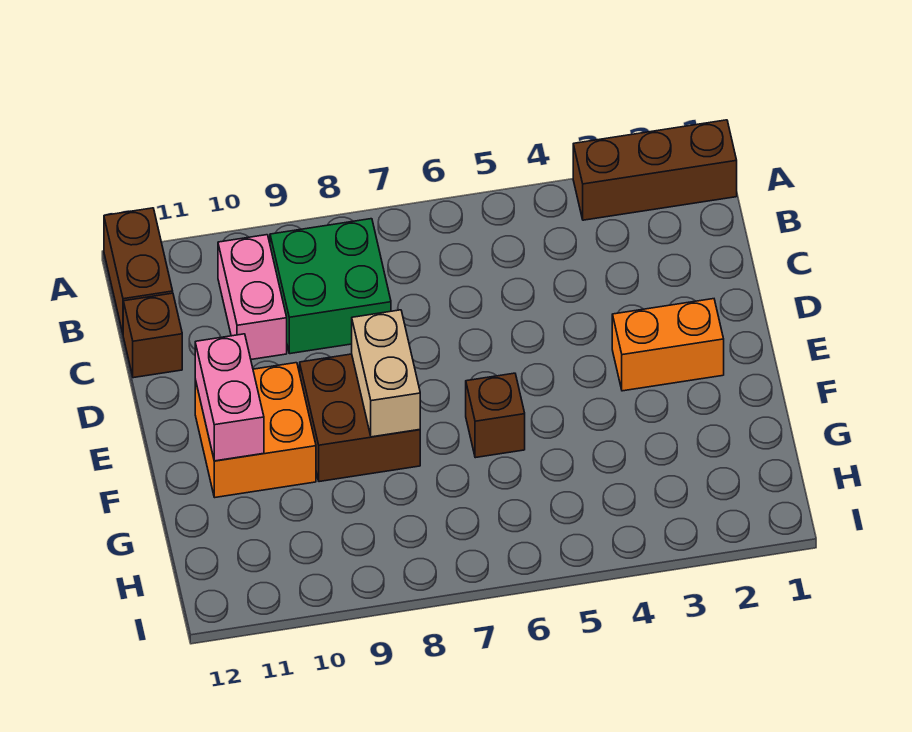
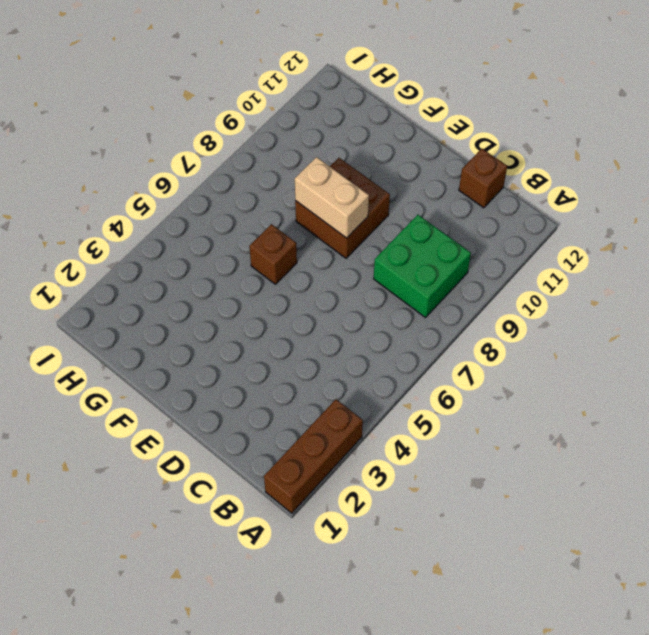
none -> brown 1x2 brick [104,208,173,333]
none -> pink 1x2 brick [218,235,287,359]

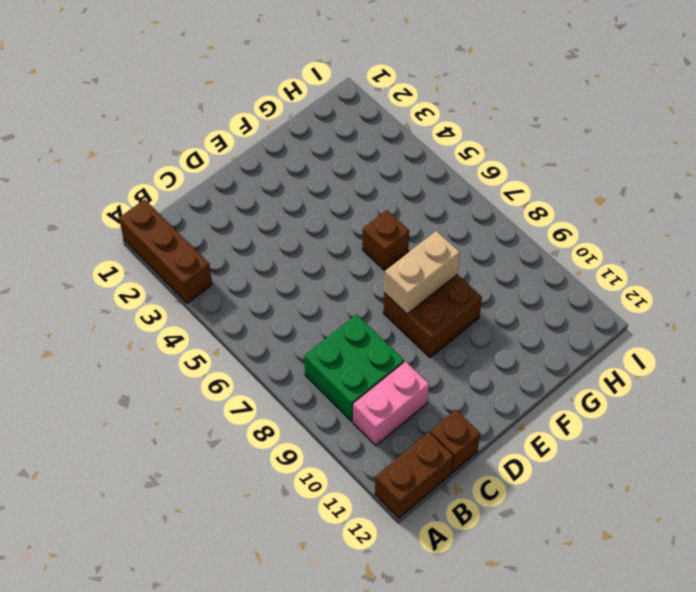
none -> orange 1x2 brick [612,299,724,391]
none -> orange 2x2 brick [195,363,316,497]

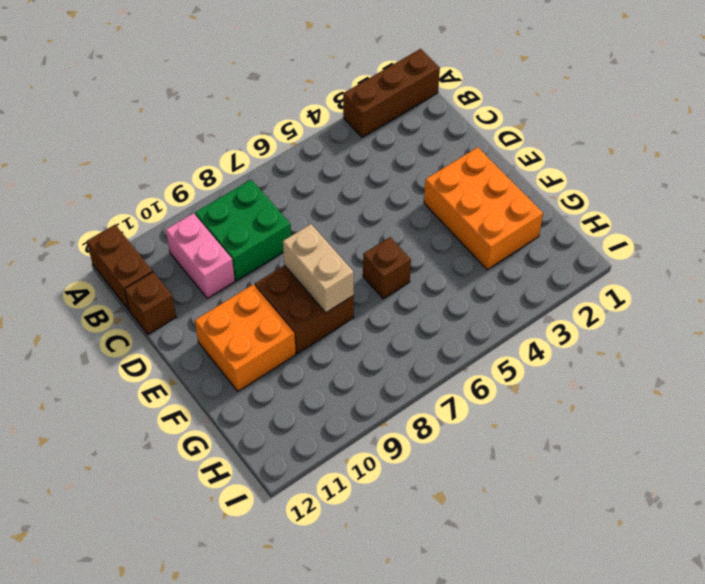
orange 2x3 brick [424,147,543,270] -> orange 1x2 brick [612,299,724,391]
none -> pink 1x2 brick [195,334,264,461]

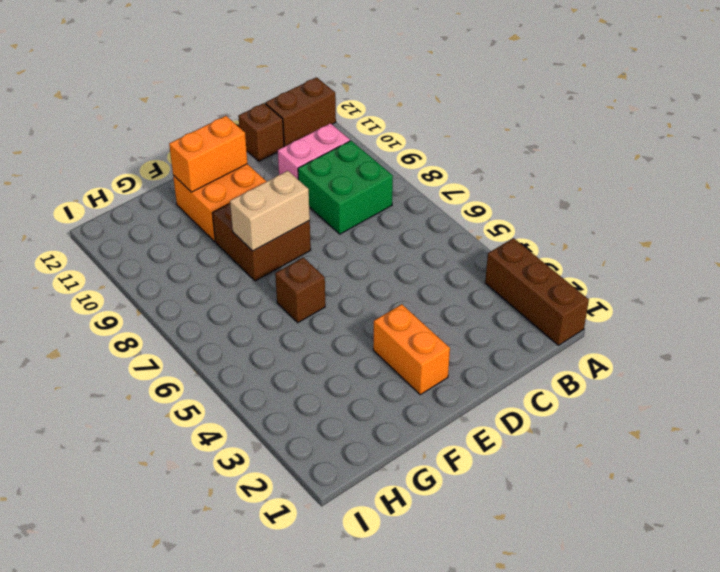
orange 1x2 brick [169,116,247,192] -> pink 1x2 brick [195,334,264,461]

